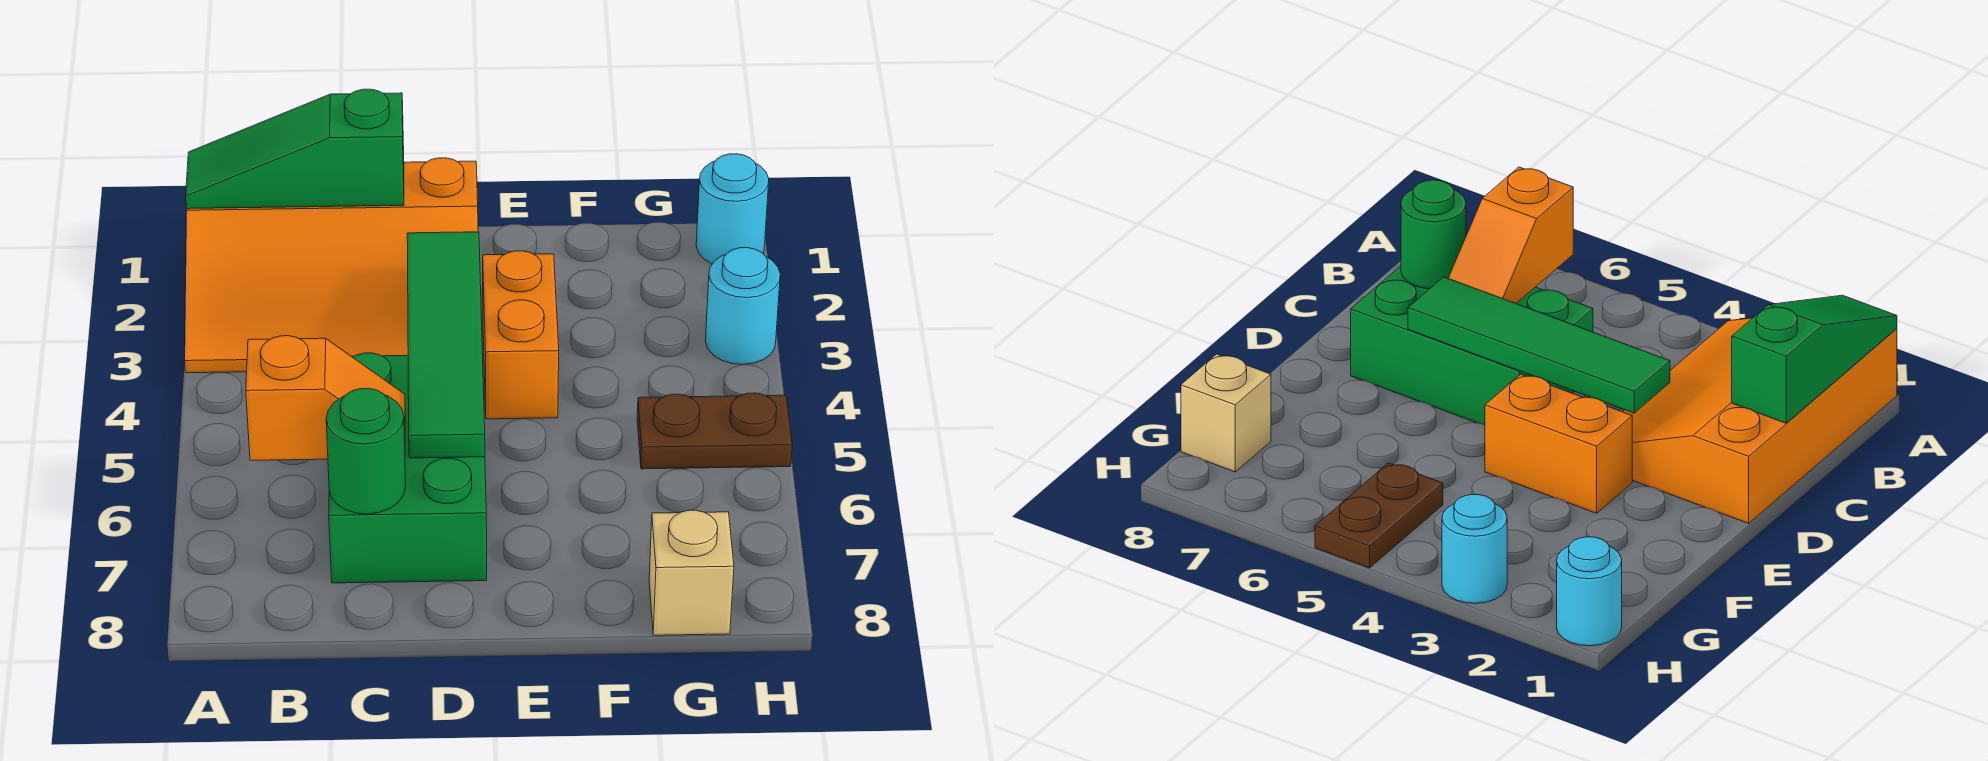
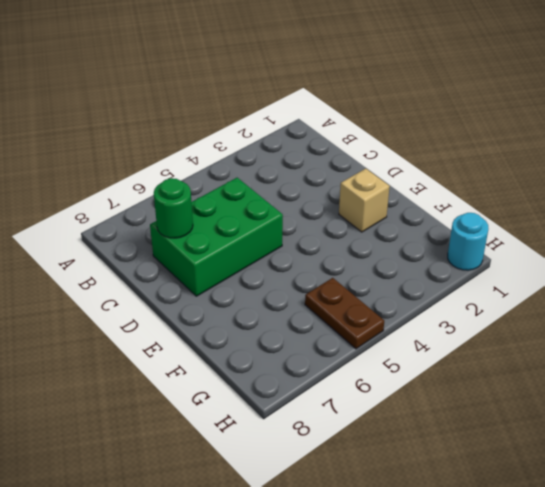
tan 1x1 brick [339,169,390,232] -> tan 1x1 brick moved to [649,510,734,635]
none -> orange 3x4 slope [185,158,478,373]
none -> orange 1x2 brick [483,251,559,419]

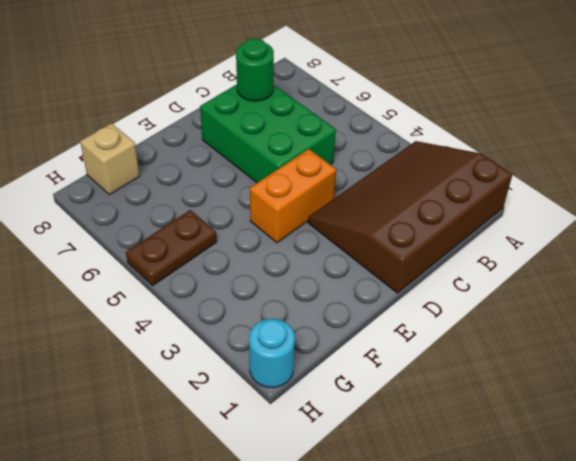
brown 3x4 slope [308,141,512,293] -> orange 3x4 slope [185,158,478,373]
orange 1x2 brick [250,149,336,243] -> orange 1x2 brick turned to [483,251,559,419]
none -> cyan 1x1 round brick [706,248,780,365]
none -> green 1x3 slope [186,89,404,209]

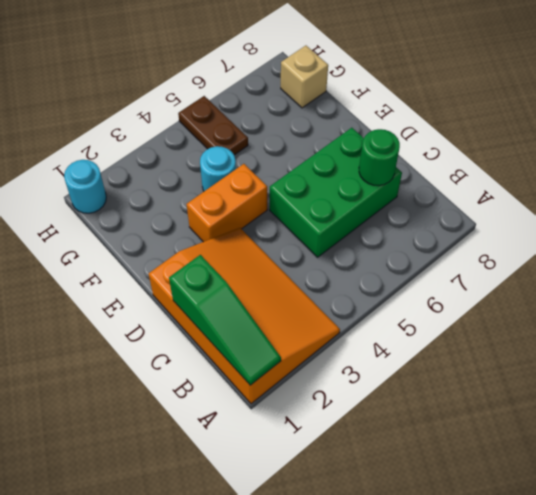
cyan 1x1 round brick [200,146,236,191] -> cyan 1x1 round brick moved to [706,248,780,365]
none -> orange 1x2 slope [246,336,405,460]
none -> green 1x4 tile [407,232,485,458]

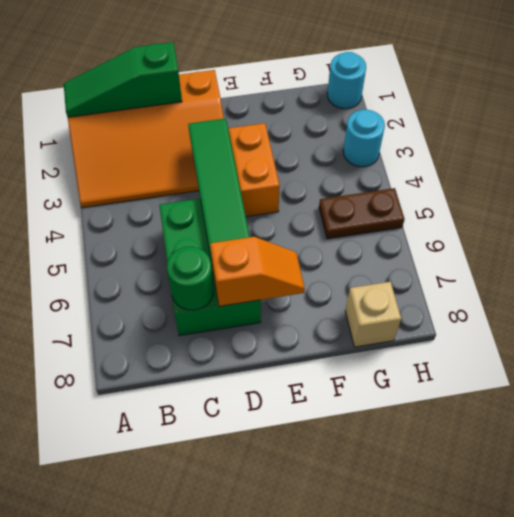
orange 1x2 slope [210,237,305,306] -> orange 1x2 slope moved to [246,336,405,460]

